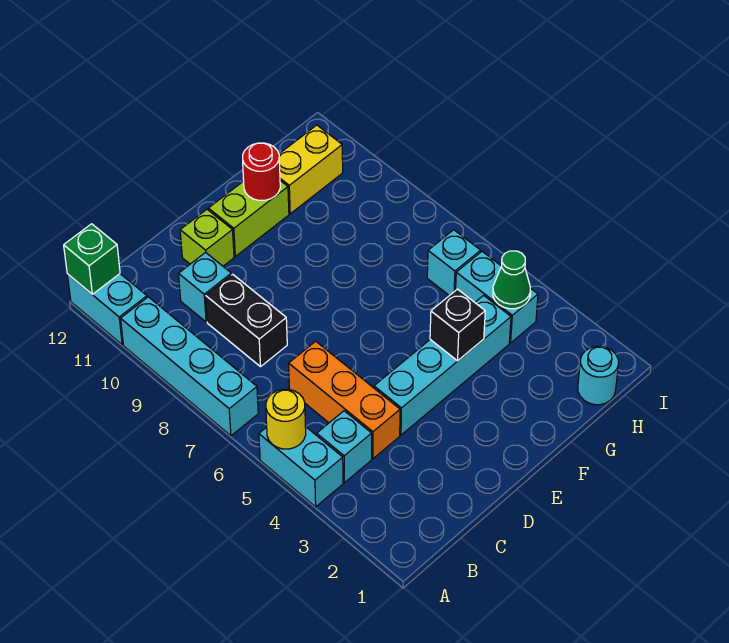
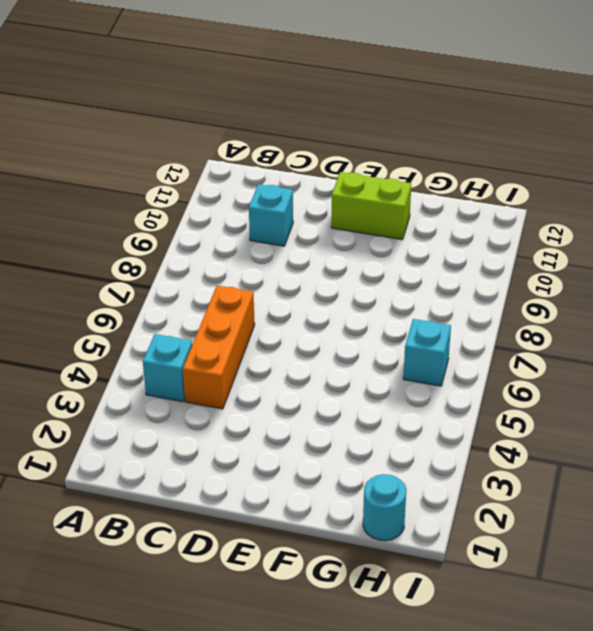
none -> cyan 1x2 brick [259,426,343,507]
none -> cyan 1x4 brick [121,297,258,436]
none -> cyan 1x2 brick [67,274,147,345]

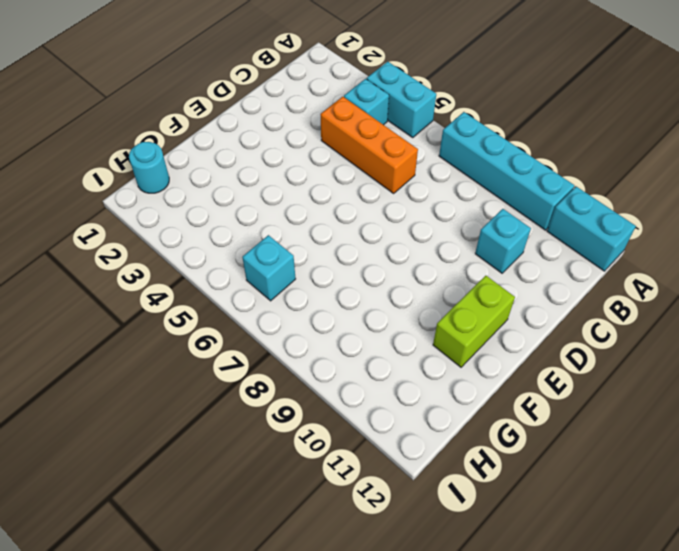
none -> black 1x2 brick [206,274,287,367]
none -> cyan 1x4 brick [374,296,511,435]
none -> lime 1x1 brick [180,210,234,266]

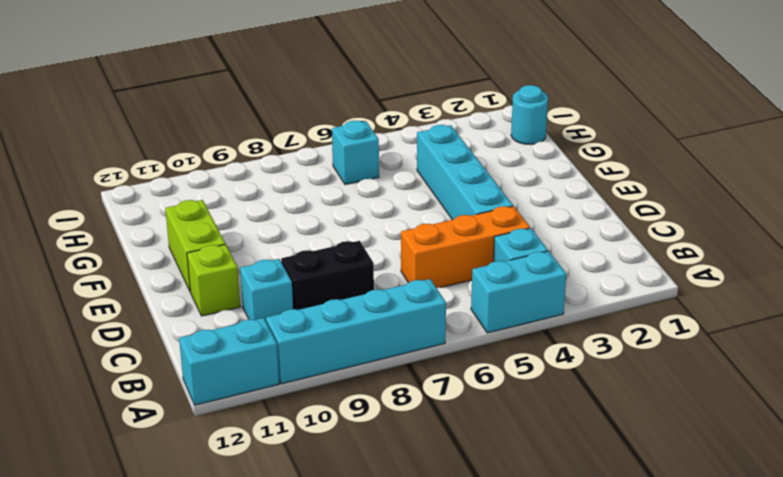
none -> yellow 1x2 brick [279,125,343,214]
none -> cyan 1x2 brick [456,252,538,343]
none -> yellow 1x1 round brick [266,389,306,449]

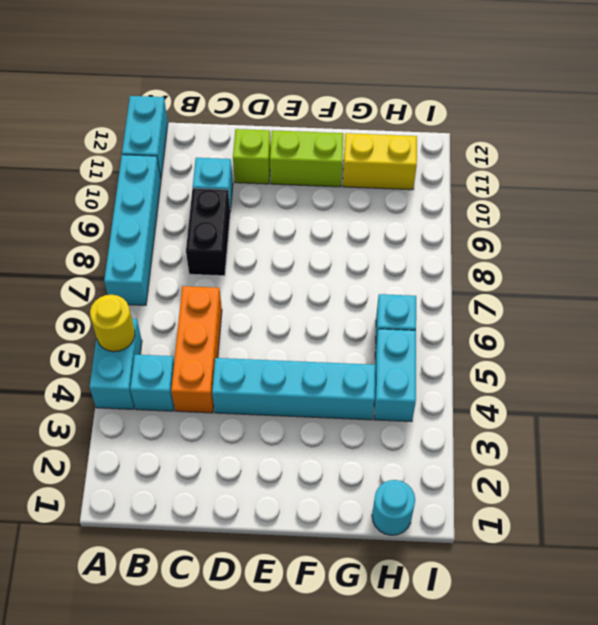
none -> green 1x1 brick [64,224,120,294]
none -> black 1x1 brick [430,289,485,361]
none -> red 1x1 round brick [243,143,280,200]

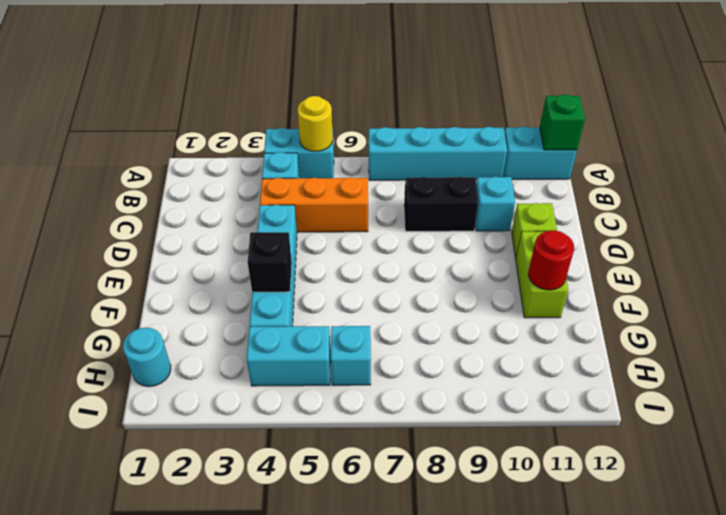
none -> yellow 1x2 brick [279,125,343,214]
none -> green 1x1 cone [493,251,530,309]

